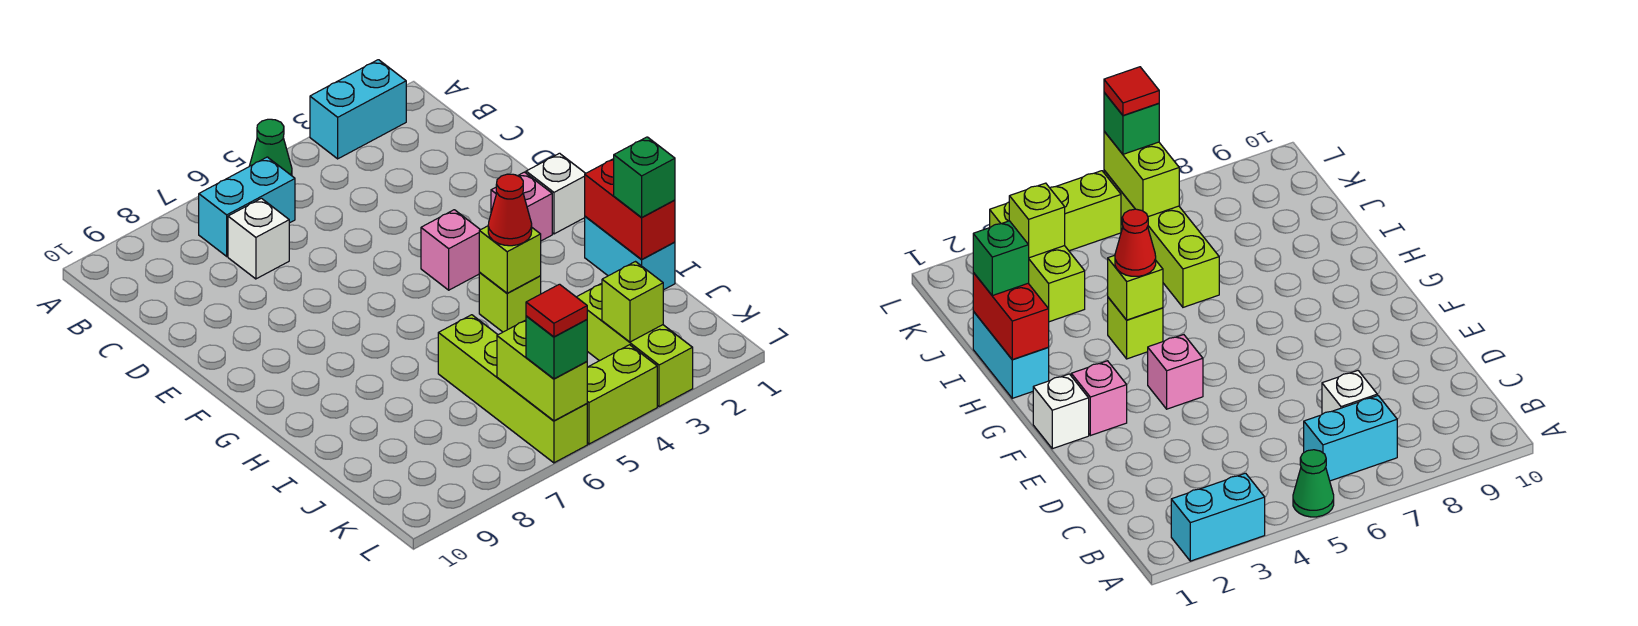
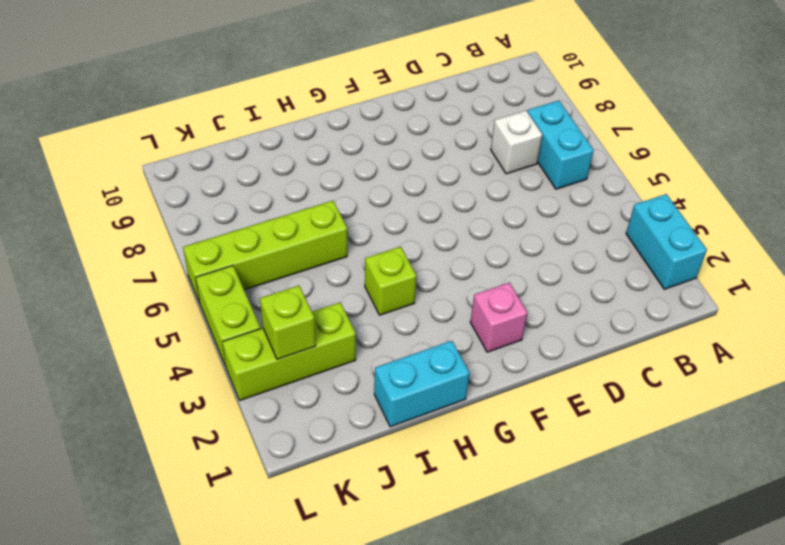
none -> green 1x1 cone [250,119,292,176]
none -> white 1x1 brick [526,153,586,234]
none -> pink 1x1 brick [421,210,480,290]

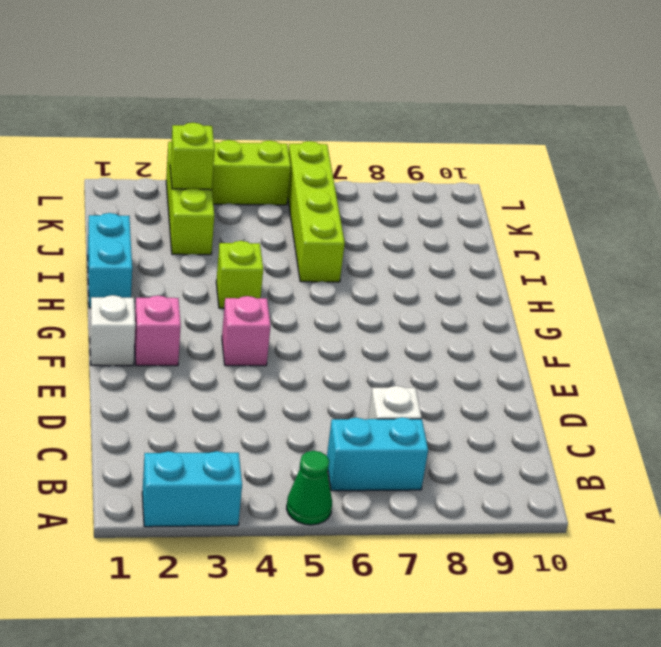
none -> red 1x2 brick [585,159,675,260]
none -> lime 1x1 brick [479,226,541,293]
none -> lime 1x2 brick [497,320,587,421]

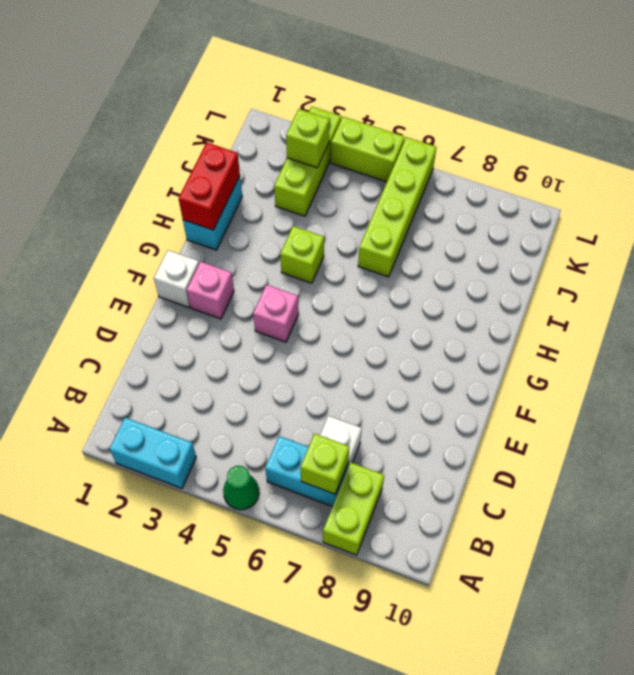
lime 1x2 brick [323,462,384,555] -> lime 1x2 brick moved to [497,320,587,421]
lime 1x1 brick [300,434,350,494] -> lime 1x1 brick moved to [479,226,541,293]
none -> red 1x1 cone [488,174,532,246]
none -> green 1x1 brick [614,137,675,218]
none -> green 1x1 brick [526,316,587,379]

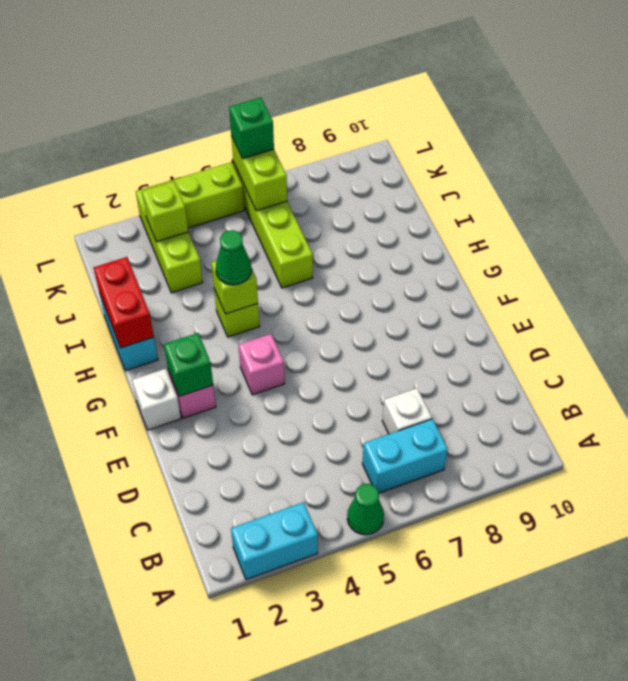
green 1x1 brick [164,333,213,396] -> green 1x1 brick moved to [614,137,675,218]
green 1x1 cone [216,230,252,285] -> red 1x1 cone [488,174,532,246]
none -> red 1x1 tile [526,284,587,337]

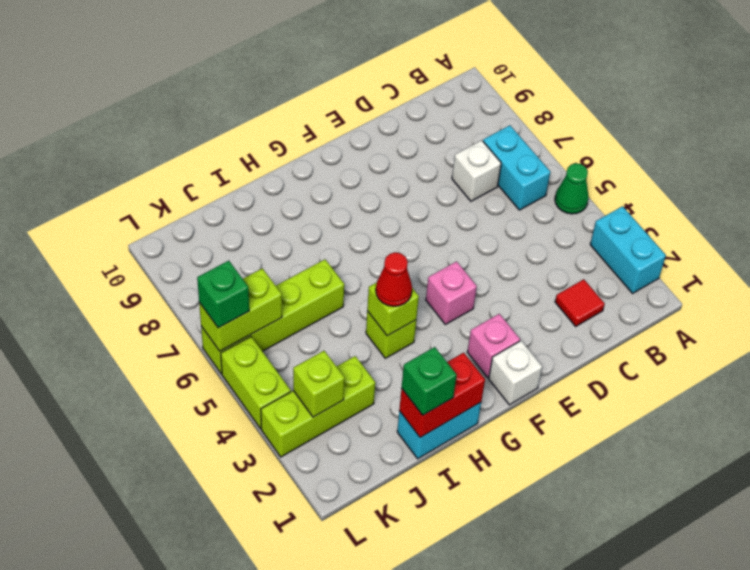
red 1x1 tile [555,279,605,326] -> red 1x1 tile moved to [526,284,587,337]

